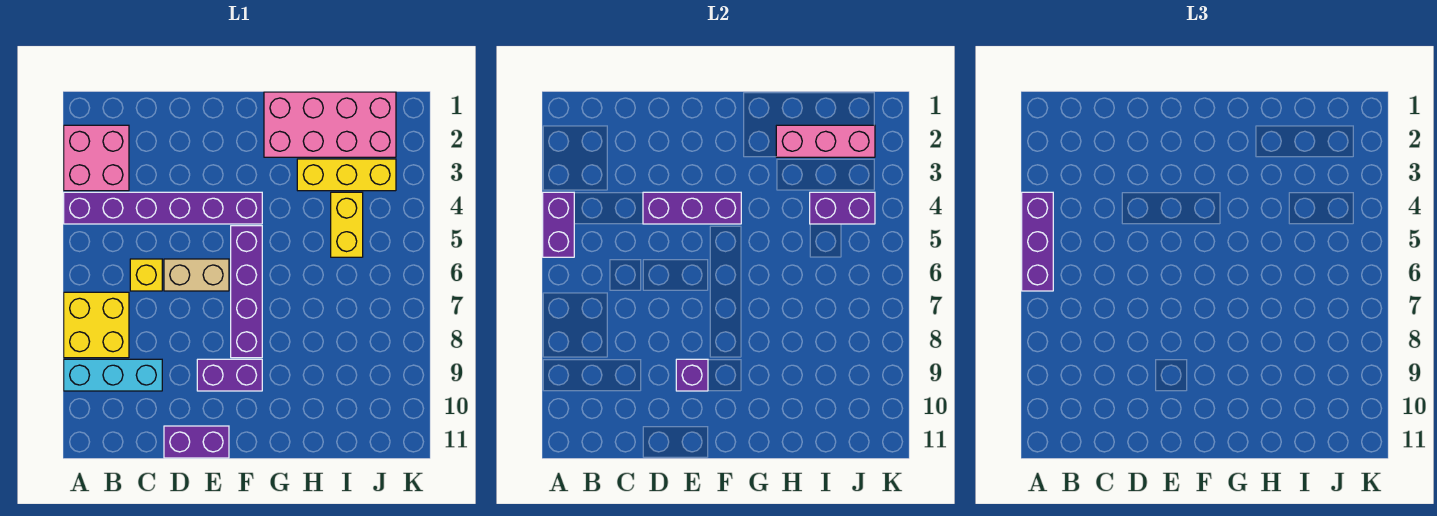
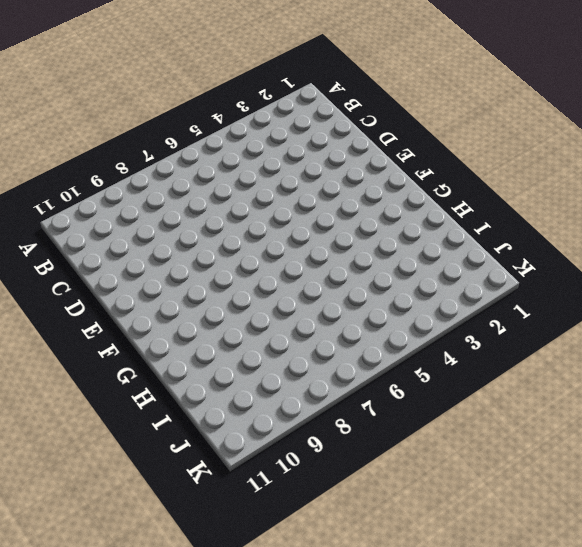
none -> pink 2x2 brick [64,125,129,191]
none -> purple 1x6 brick [64,192,262,224]
none -> yellow 2x2 brick [64,292,129,358]

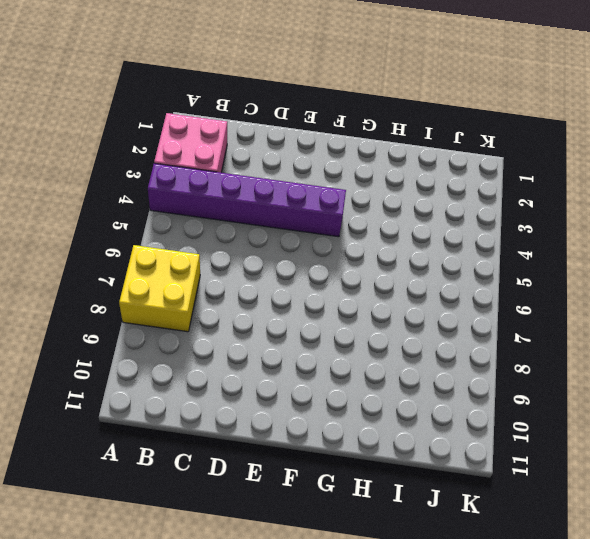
none -> cyan 1x3 brick [64,359,162,391]
none -> yellow 1x1 brick [130,259,162,291]
none -> tan 1x2 brick [164,259,229,291]

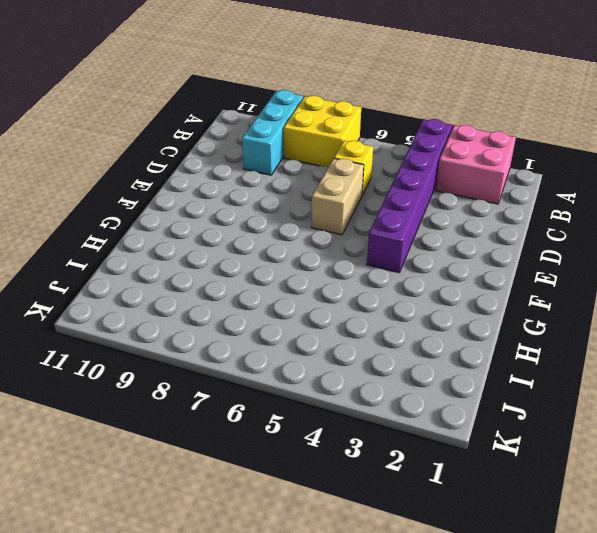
none -> purple 1x2 brick [164,426,229,458]
none -> purple 1x2 brick [197,359,262,391]
none -> purple 1x4 brick [231,226,262,358]

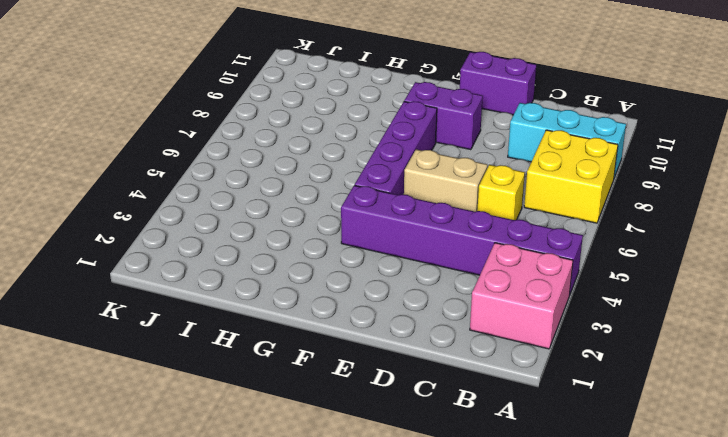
none -> pink 2x4 brick [264,92,396,157]
none -> yellow 1x3 brick [297,159,396,191]
none -> yellow 1x2 brick [331,192,363,257]

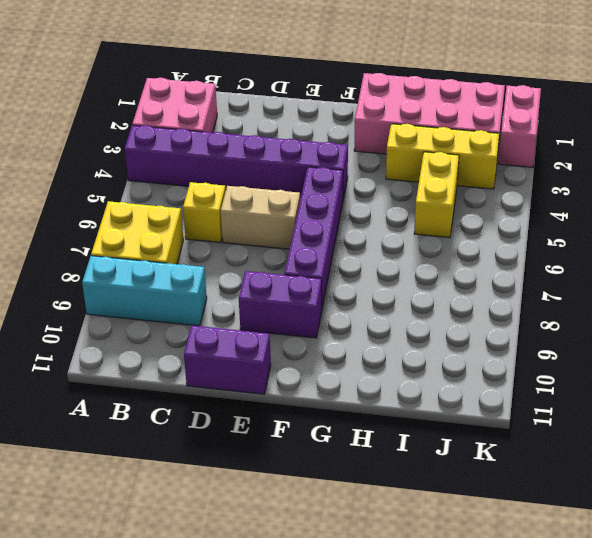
pink 1x2 brick [499,85,541,167] -> none
none -> purple 1x2 brick [543,192,574,257]
none -> purple 1x3 brick [643,192,741,224]
none -> purple 1x1 brick [676,359,708,391]

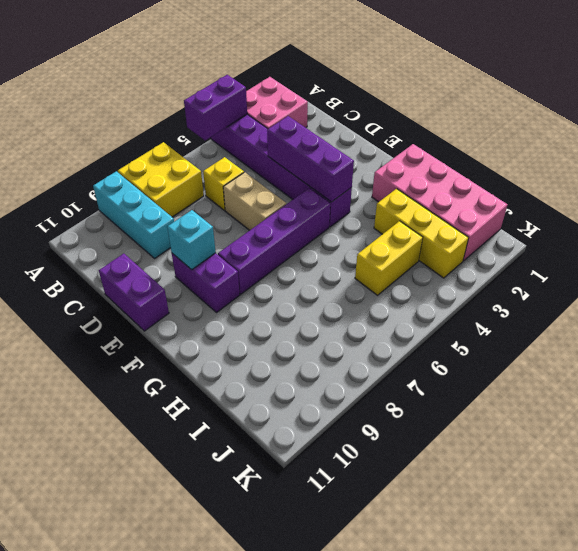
cyan 1x1 brick [167,210,216,270] -> purple 1x1 brick [676,359,708,391]
none -> pink 1x3 brick [776,125,875,157]
none -> purple 1x2 brick [810,192,875,224]
none -> purple 1x3 brick [1022,192,1053,291]

